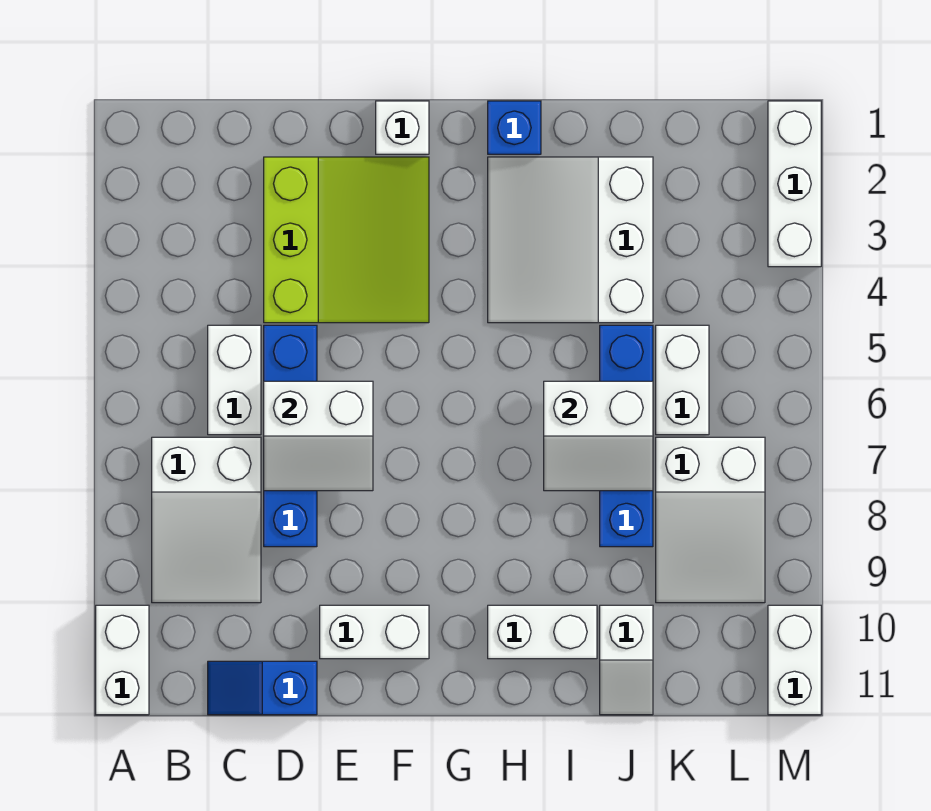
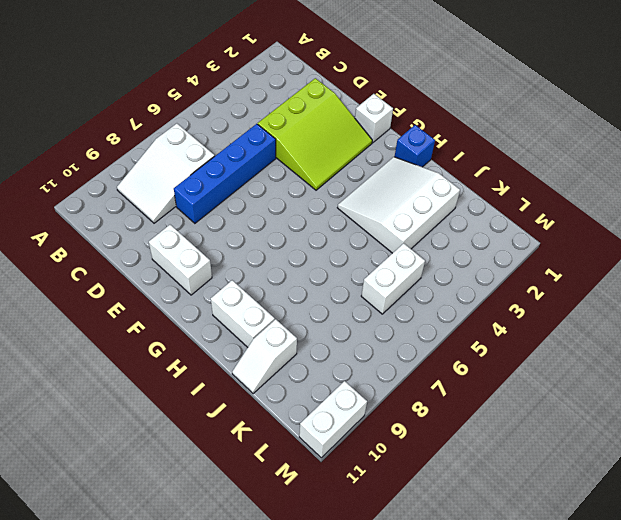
none -> white 1x2 brick [96,605,149,715]
none -> white 1x2 brick [208,325,261,435]
none -> blue 1x2 slope [208,661,317,715]

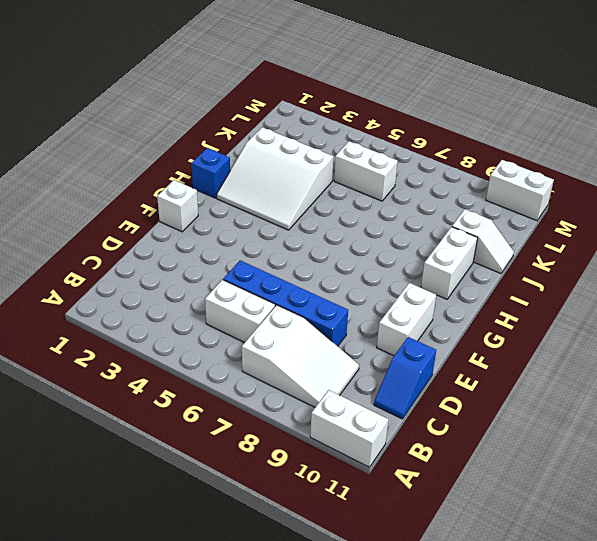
none -> lime 3x3 slope [264,157,429,323]
none -> blue 1x4 brick [600,325,653,547]
none -> white 2x3 slope [656,437,765,603]

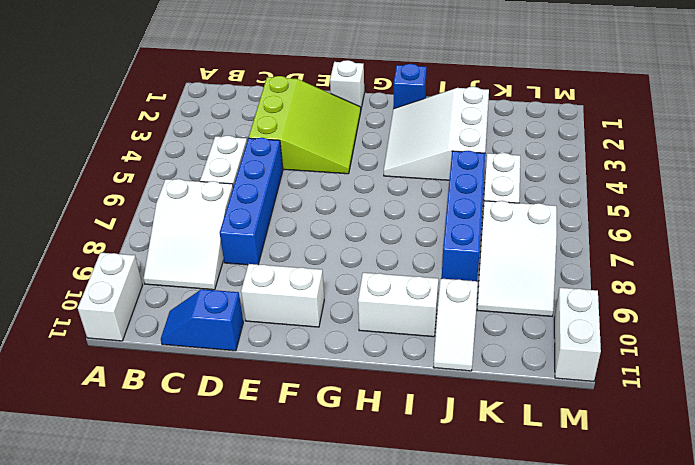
none -> white 1x3 brick [768,101,821,267]
none -> white 2x2 slope [264,381,373,491]
none -> white 2x2 slope [544,381,653,491]

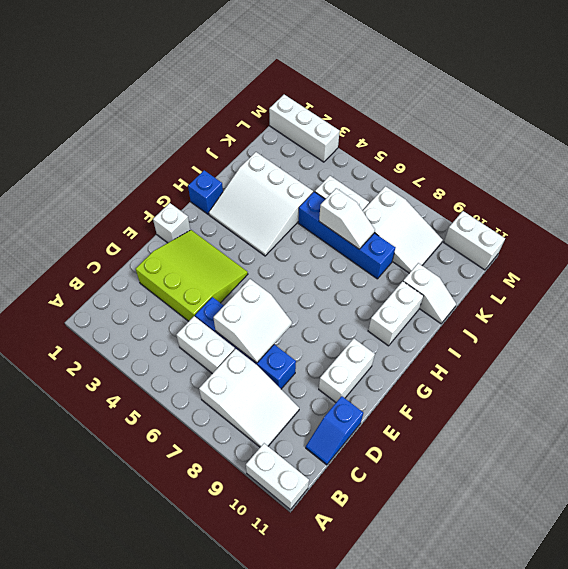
white 1x2 slope [319,188,375,249] -> white 2x2 slope [544,381,653,491]

